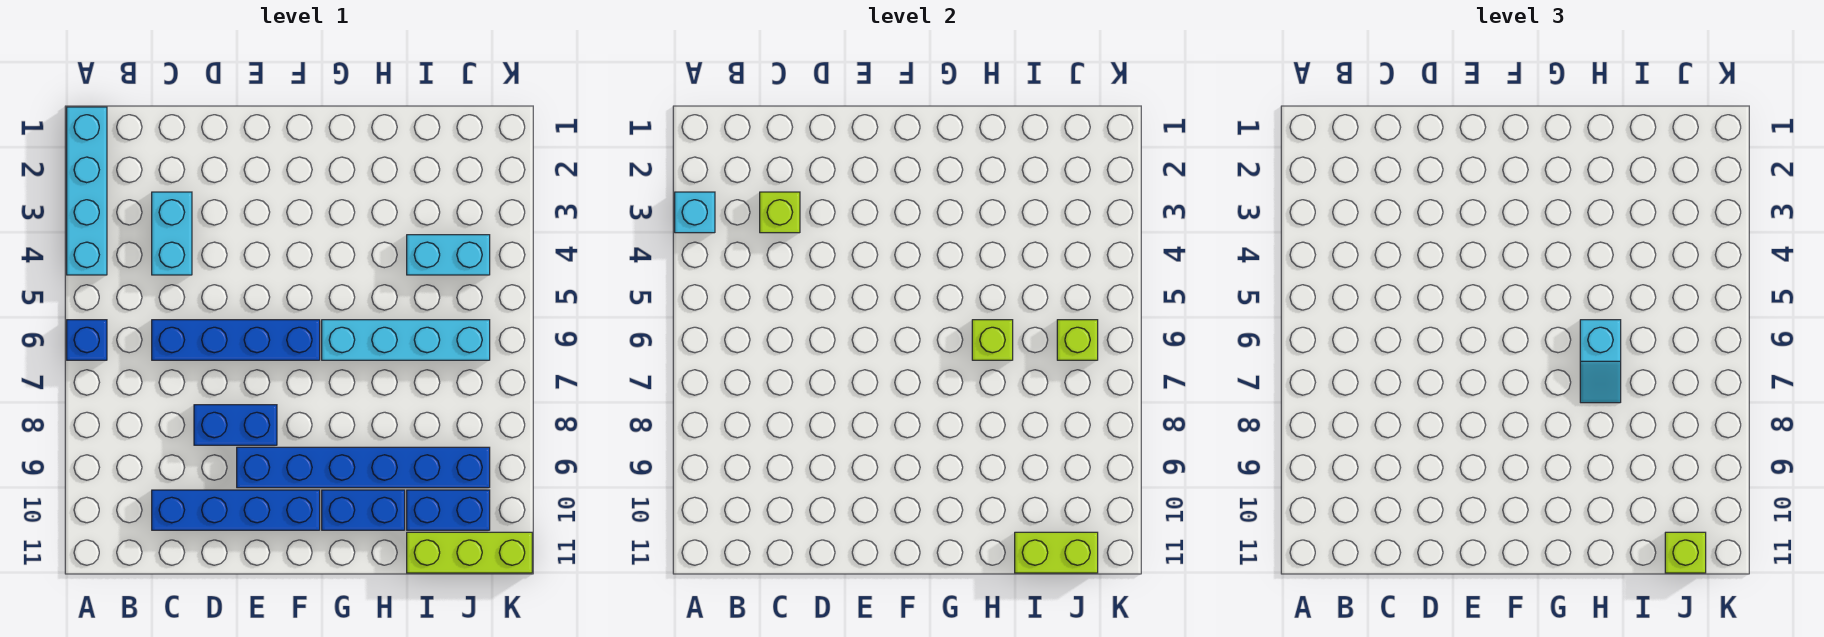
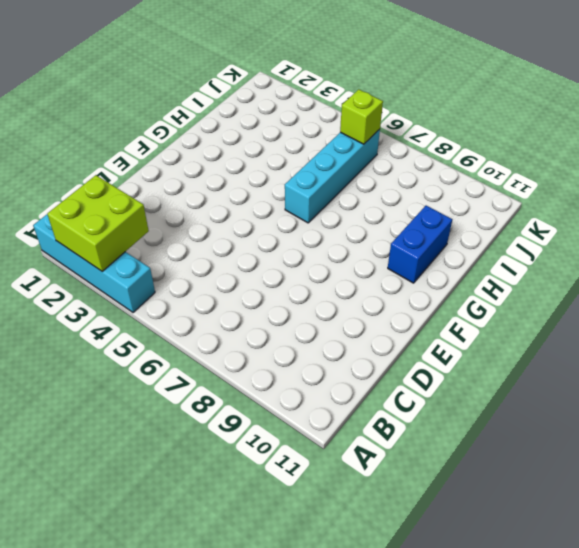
lime 2x2 brick [47,175,149,271] -> cyan 1x1 brick [675,192,715,233]
none -> blue 1x1 brick [67,320,107,360]
none -> cyan 1x2 brick [152,192,192,275]
none -> blue 1x4 brick [152,320,320,360]

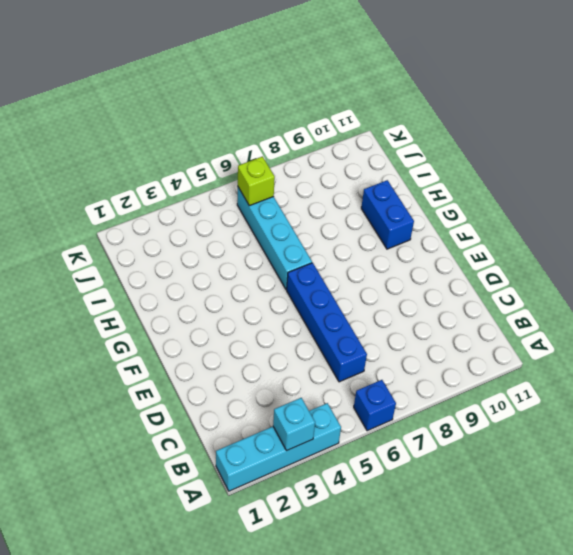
none -> cyan 1x2 brick [152,192,192,275]
none -> blue 1x4 brick [152,490,320,530]
none -> blue 1x2 brick [194,405,277,445]

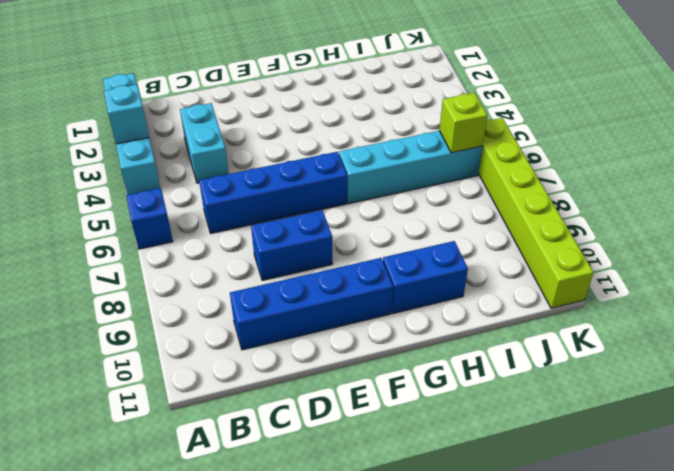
lime 1x6 brick [478,118,594,308] -> lime 1x3 brick [407,532,532,573]
none -> blue 1x6 brick [237,447,490,488]
none -> cyan 1x2 brick [407,235,490,275]
none -> blue 1x2 brick [407,490,490,530]

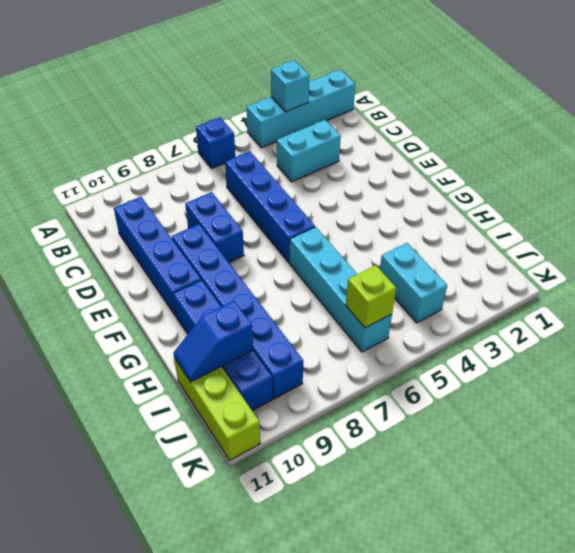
blue 1x2 slope [173,301,253,382] -> lime 1x2 brick [1015,532,1098,573]
none -> lime 1x1 brick [760,192,800,233]
none -> lime 1x1 brick [972,320,1013,360]
none -> cyan 1x2 slope [1580,320,1621,403]

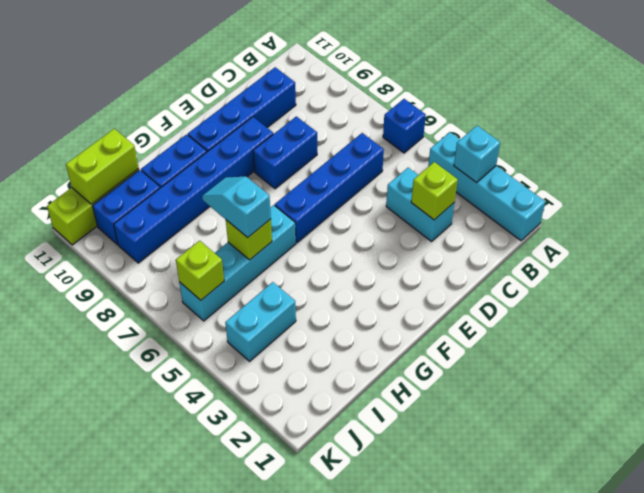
none -> lime 1x1 brick [1665,532,1706,573]

